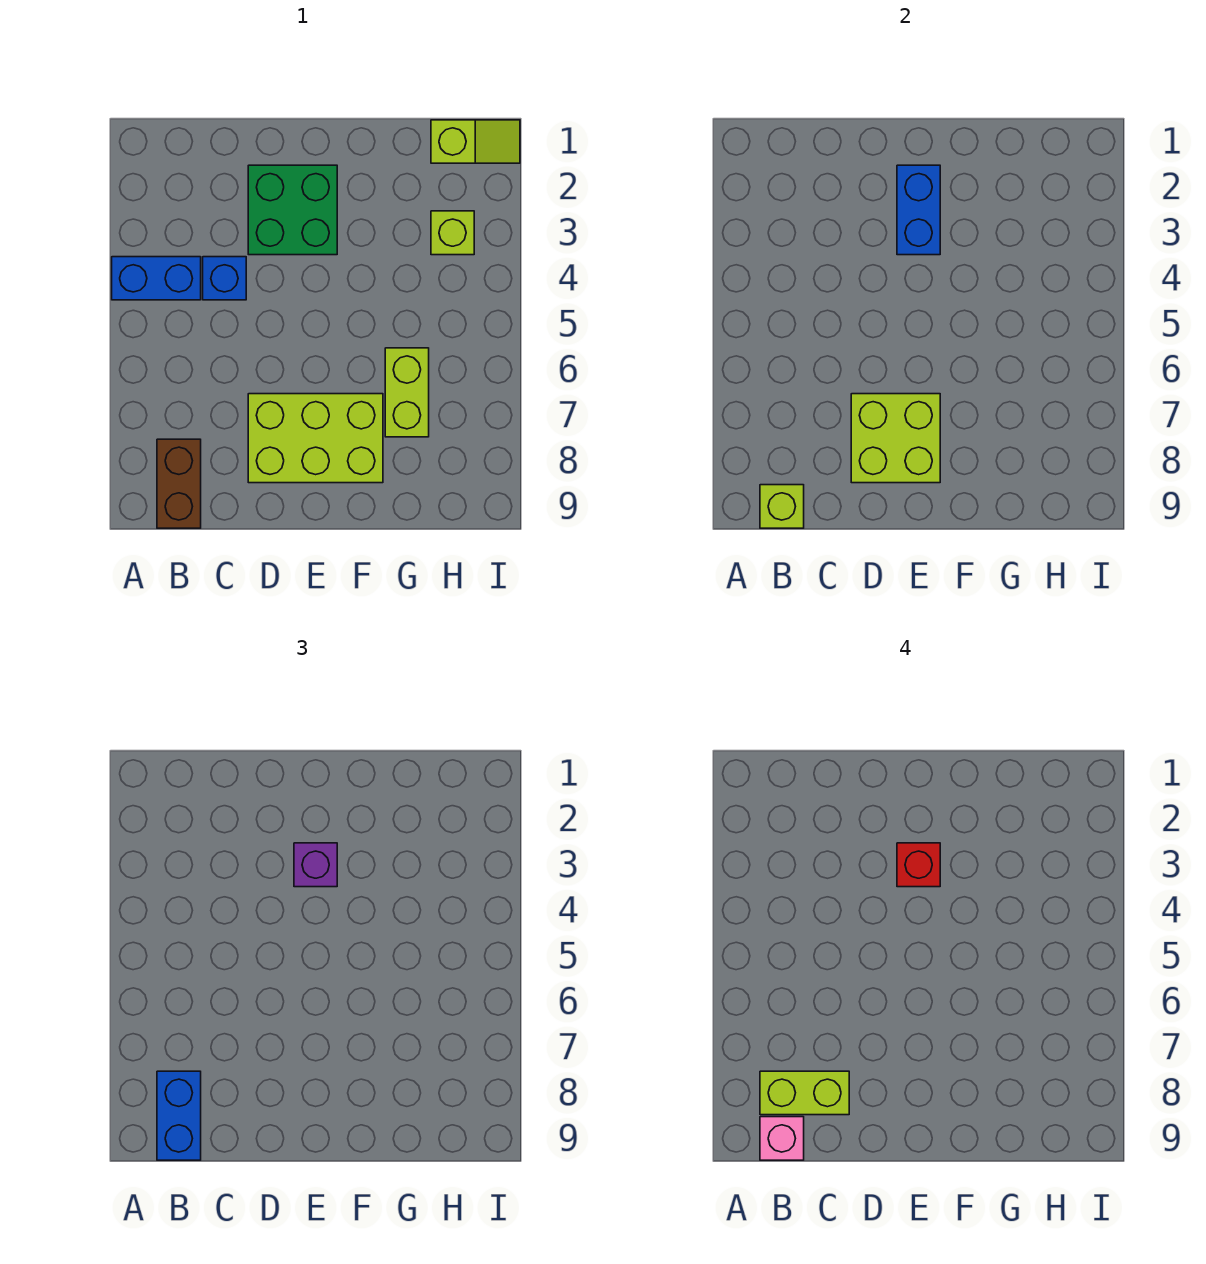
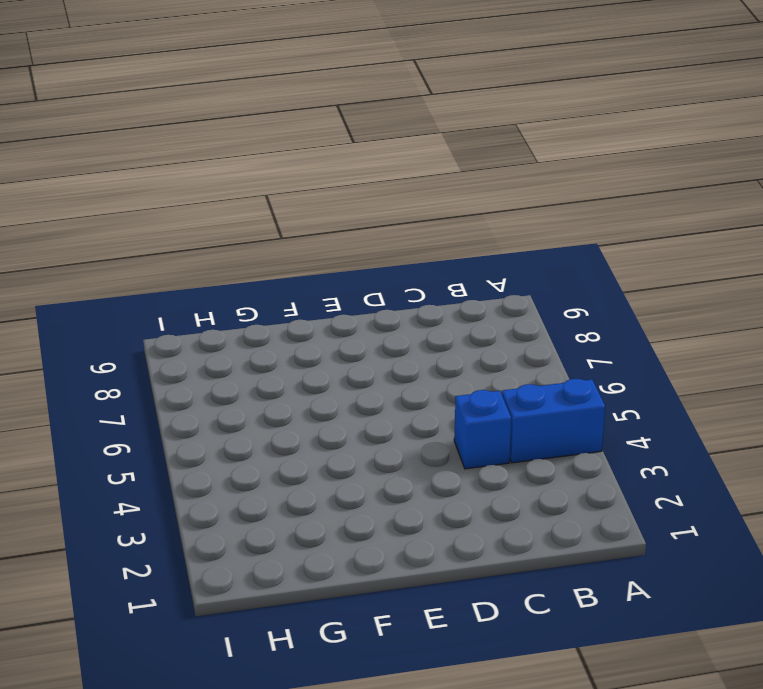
none -> brown 1x2 brick [157,439,201,528]
none -> green 2x2 brick [248,165,337,255]
none -> lime 2x3 brick [248,394,383,483]

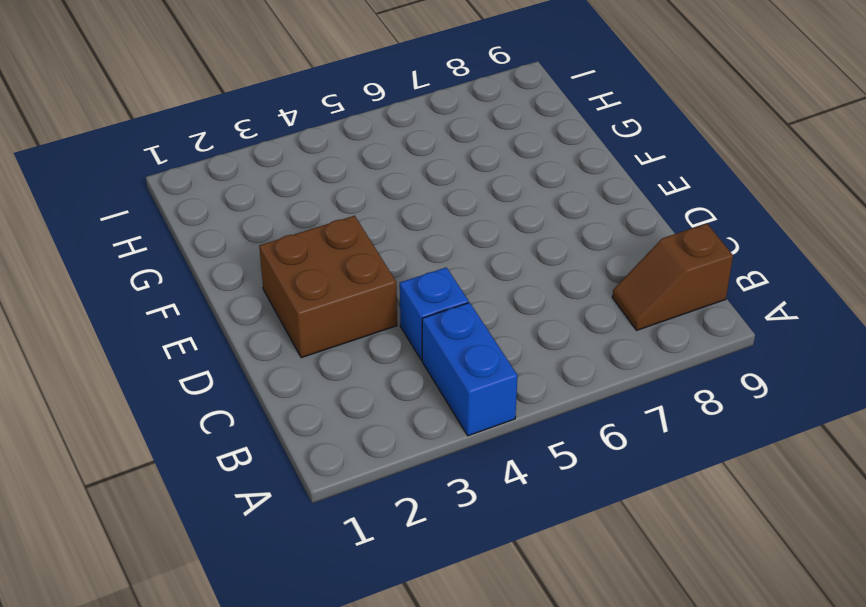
brown 1x2 slope [612,224,733,330] -> brown 1x2 brick [157,439,201,528]
brown 2x2 brick [259,216,397,358] -> green 2x2 brick [248,165,337,255]
none -> lime 2x3 brick [248,394,383,483]
none -> lime 1x2 brick [385,348,429,437]
none -> lime 1x2 slope [431,120,520,163]

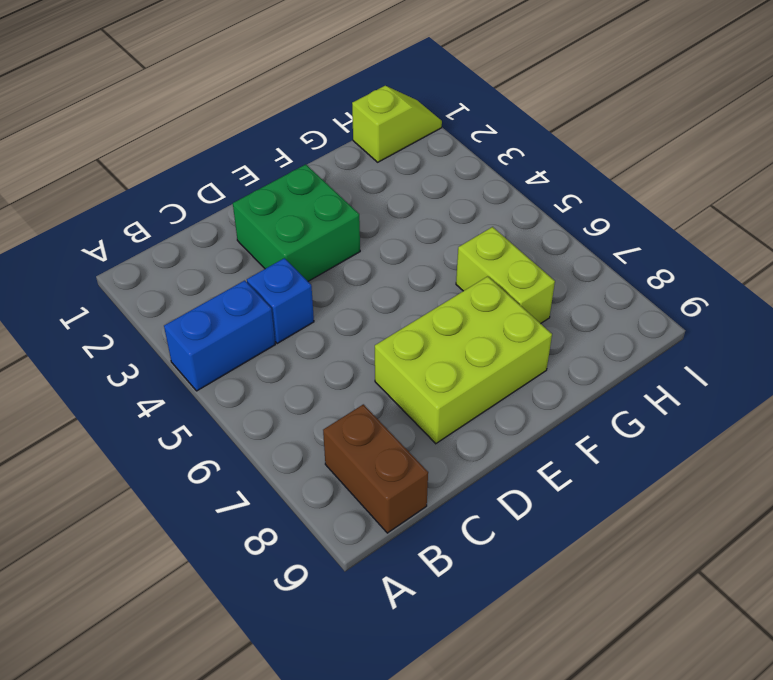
none -> lime 1x1 brick [431,211,474,255]
none -> lime 1x1 brick [760,485,804,528]
none -> lime 2x2 brick [851,394,940,483]

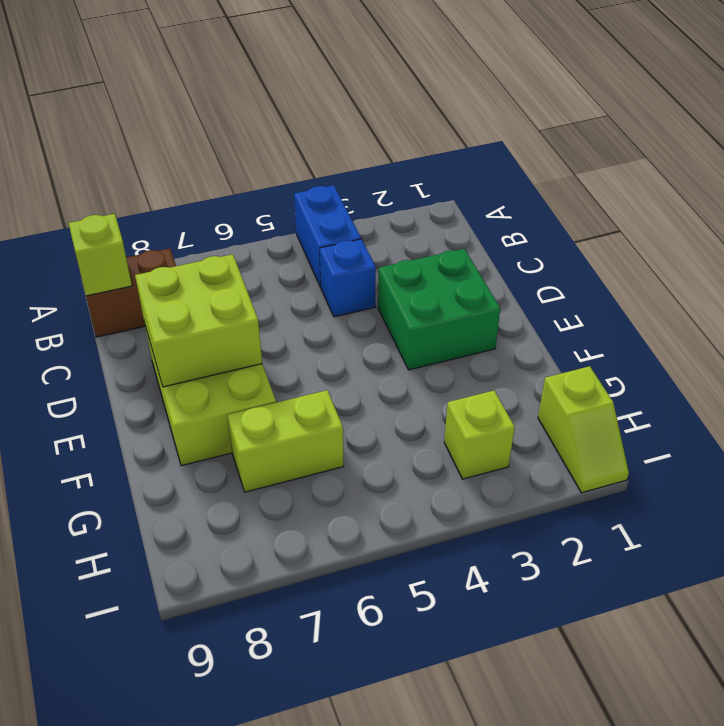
none -> blue 1x2 brick [897,165,940,255]
none -> blue 1x2 brick [157,1071,201,1160]
none -> purple 1x1 brick [294,843,337,887]

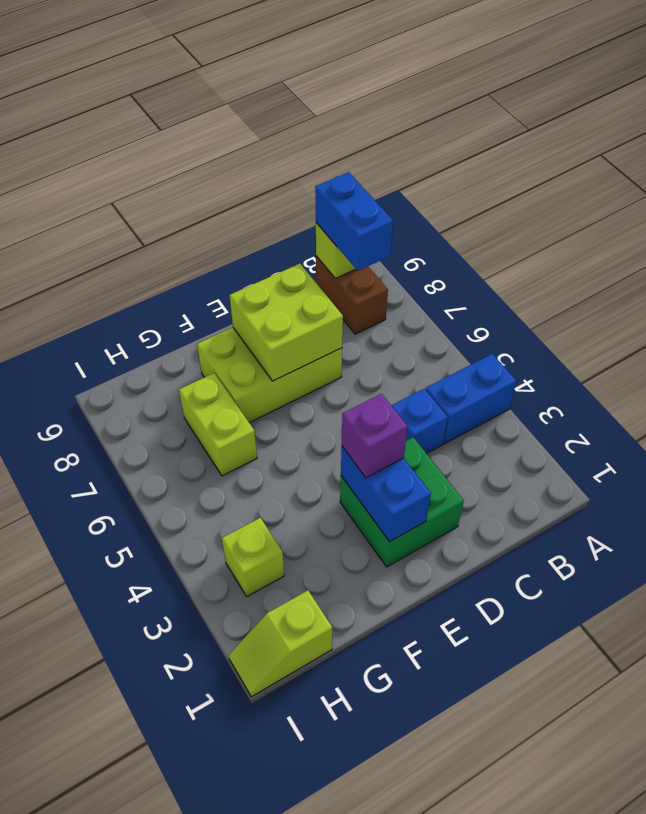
none -> lime 1x2 brick [760,1071,849,1115]
none -> pink 1x1 brick [760,1117,804,1160]
none -> red 1x1 brick [897,843,940,887]

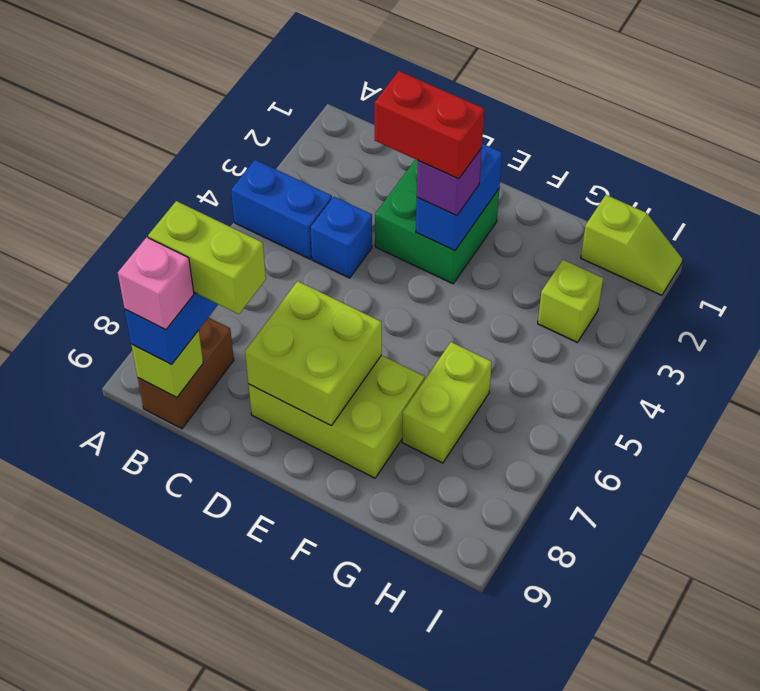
red 1x2 brick [375,71,484,179] -> red 1x1 brick [897,843,940,887]

